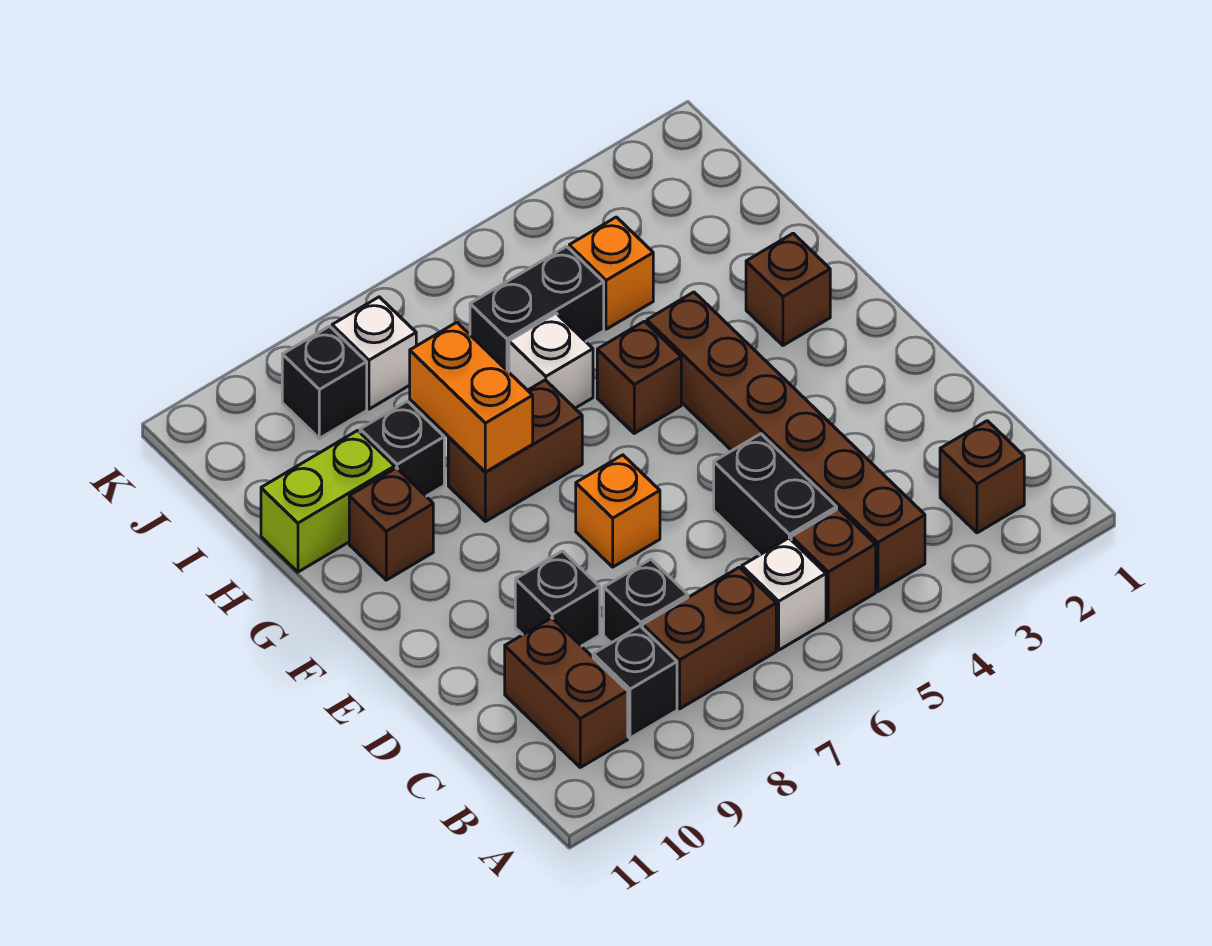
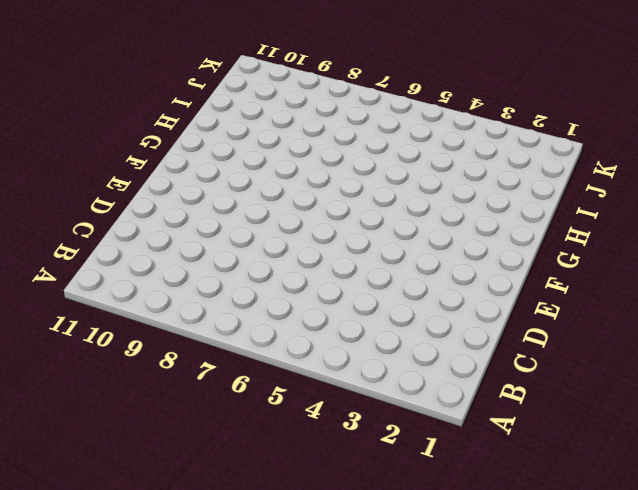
none -> brown 1x1 brick [940,421,1024,533]
none -> brown 1x6 brick [647,292,925,591]
none -> brown 1x1 brick [791,509,876,621]

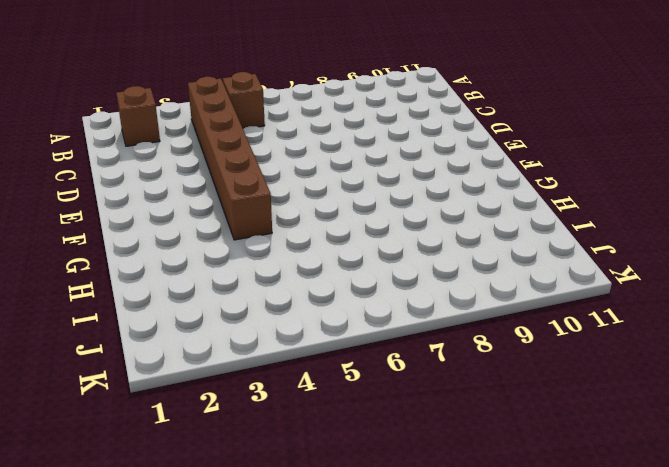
none -> white 1x1 brick [742,538,826,650]
none -> brown 1x2 brick [643,567,776,709]
none -> black 1x1 brick [593,626,677,738]

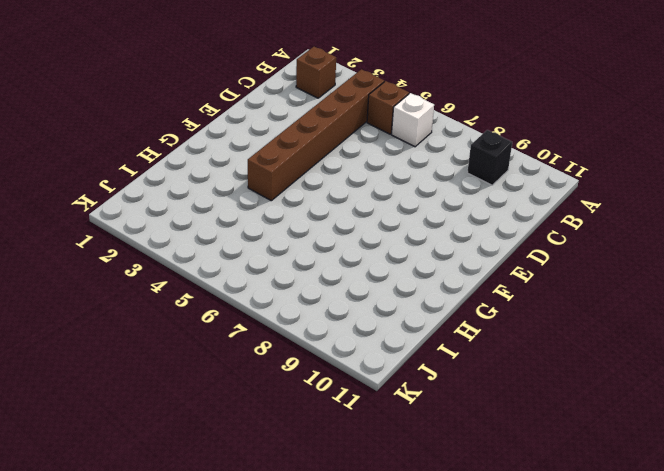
none -> brown 1x2 brick [643,567,776,709]
none -> brown 1x2 brick [505,618,628,767]
none -> black 1x2 brick [714,434,837,555]

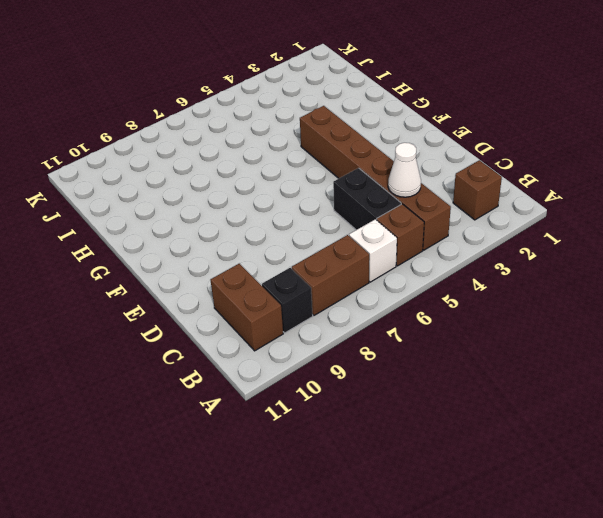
white 1x1 cone [388,143,421,197] -> none
none -> black 1x1 brick [604,559,688,643]
none -> black 1x1 brick [515,551,600,646]
none -> orange 1x1 brick [576,455,660,567]

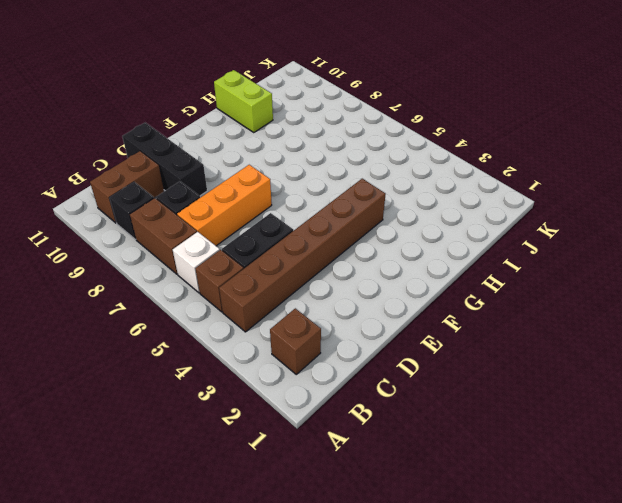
orange 1x3 brick [177,165,272,246] -> orange 1x1 brick [576,455,660,567]
black 1x3 brick [122,123,207,196] -> black 1x1 brick [515,551,600,646]
none -> brown 1x1 brick [746,233,830,345]
none -> brown 1x1 brick [597,321,681,433]
none -> brown 1x2 brick [448,380,582,522]

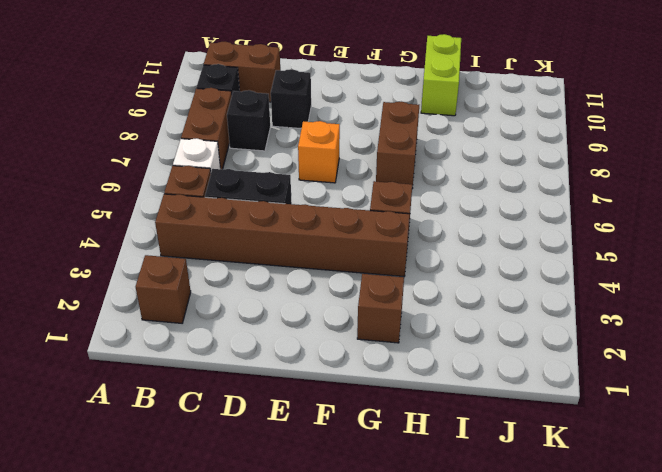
none -> brown 1x1 brick [349,468,433,580]
none -> white 1x1 brick [509,313,593,408]
none -> black 1x1 brick [360,401,444,496]

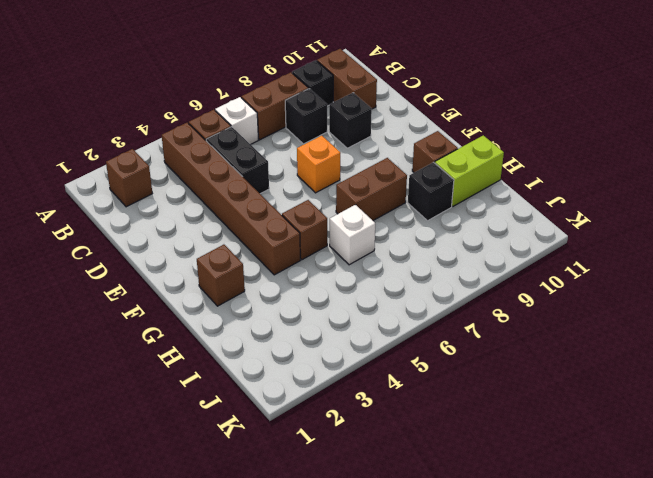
none -> orange 1x1 brick [569,217,653,329]
none -> black 1x2 brick [470,246,604,372]
none -> white 1x1 brick [332,297,416,409]

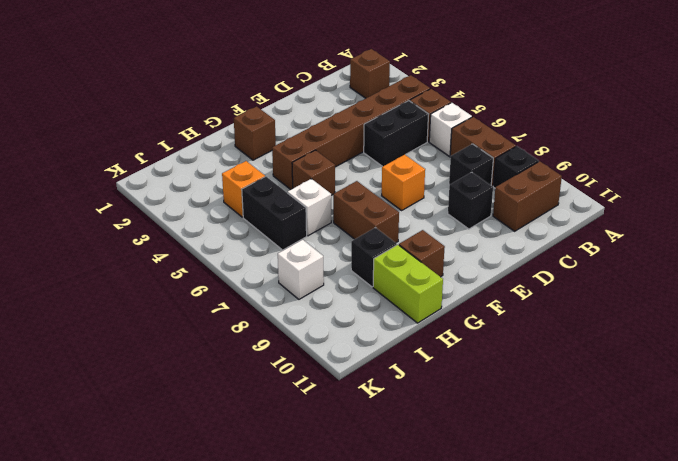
none -> black 1x1 brick [282,326,367,438]
none -> orange 1x2 brick [410,322,533,472]

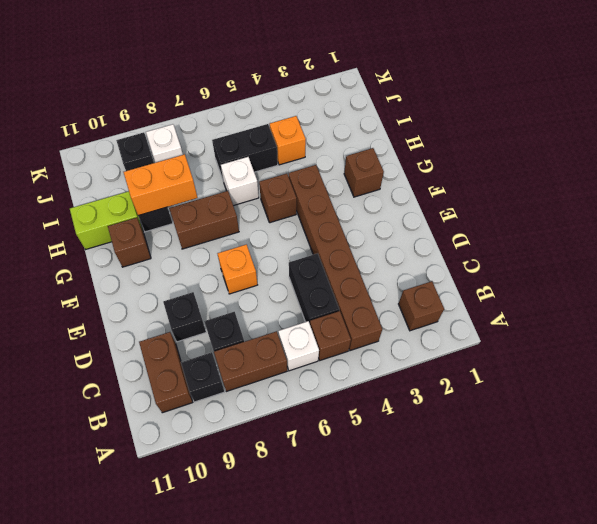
orange 1x2 brick [124,154,198,216] -> orange 1x2 brick turned to [410,322,533,472]

